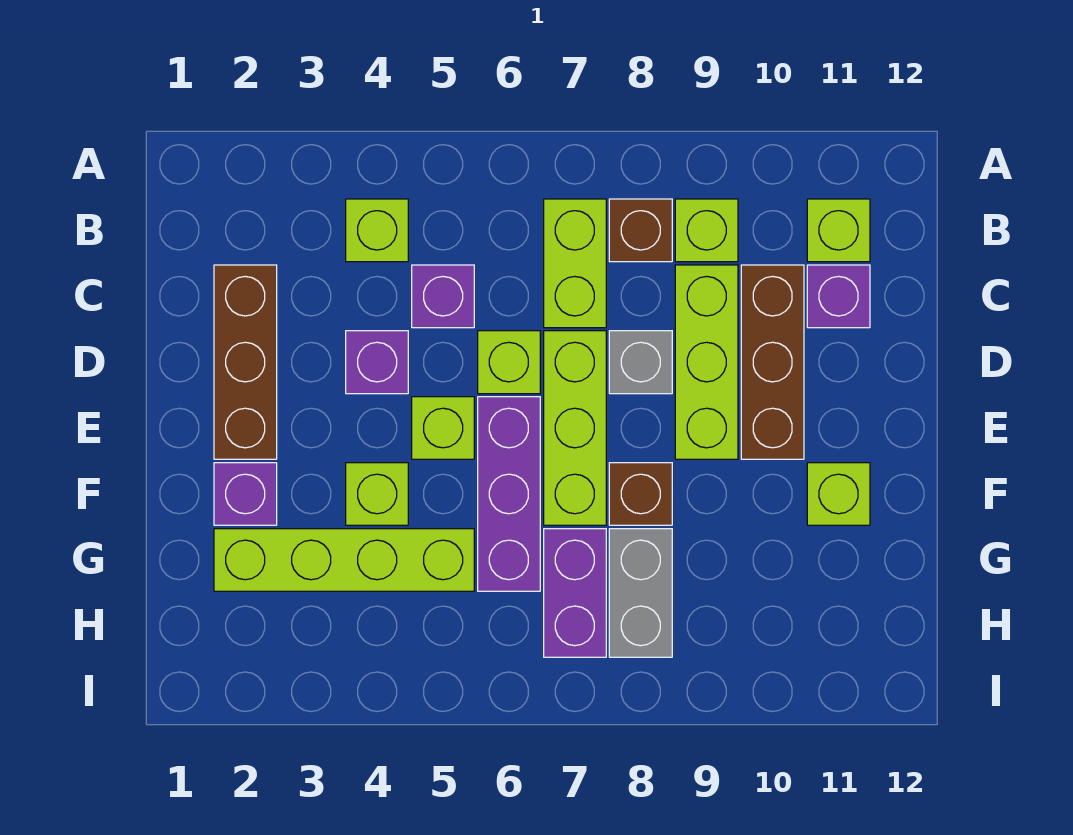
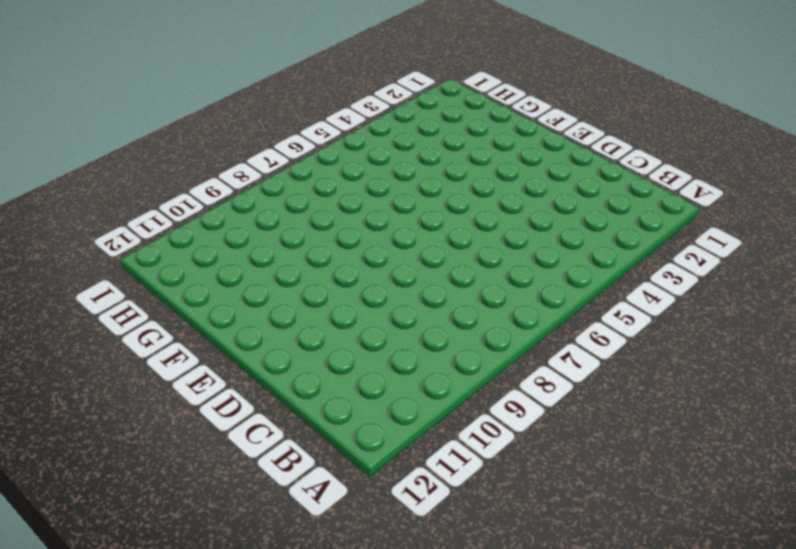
none -> lime 1x1 brick [346,199,408,262]
none -> lime 1x2 brick [544,199,606,328]
none -> brown 1x1 brick [609,199,672,262]

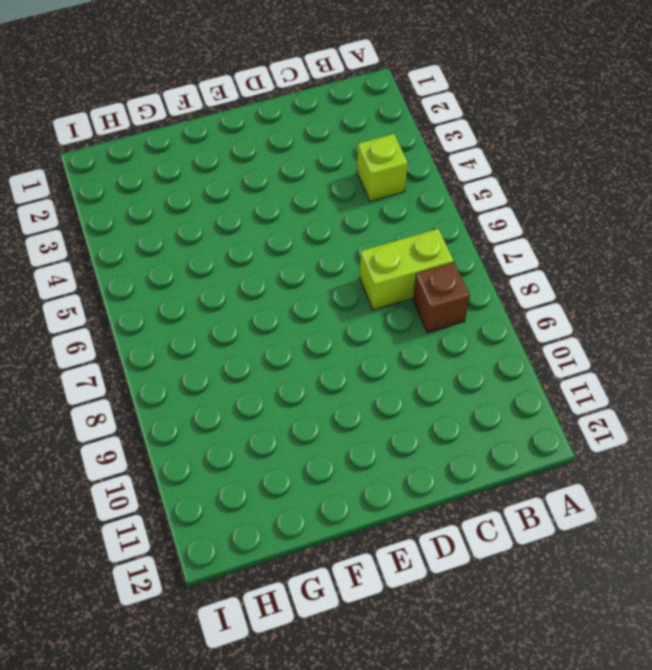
none -> lime 1x1 brick [675,199,738,262]
none -> lime 1x1 brick [807,199,870,262]
none -> brown 1x3 brick [214,265,277,459]

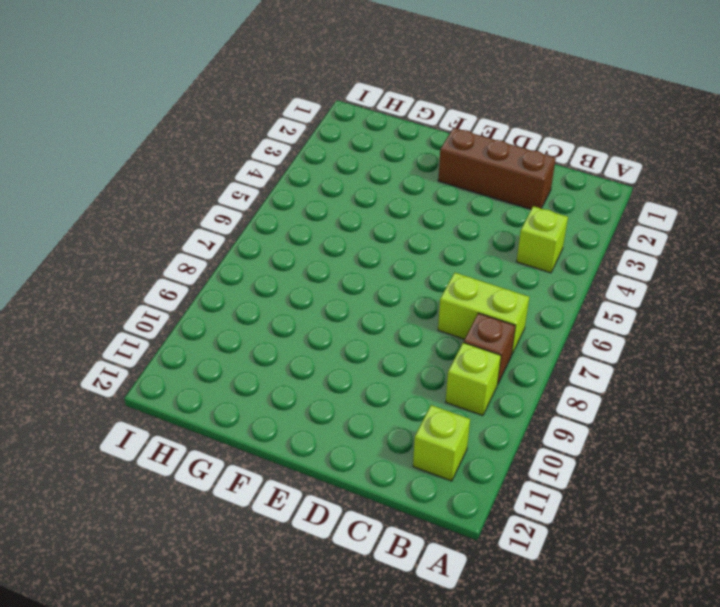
none -> purple 1x1 brick [412,265,474,328]
none -> lime 1x3 brick [675,265,738,459]
none -> brown 1x3 brick [741,265,804,459]

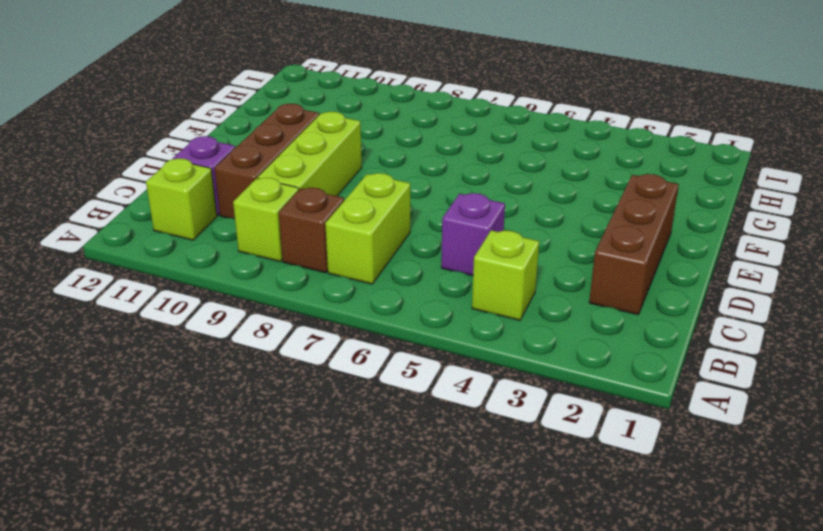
none -> purple 1x1 brick [346,331,408,394]
none -> lime 1x1 brick [478,331,540,394]
none -> lime 1x3 brick [544,331,606,525]

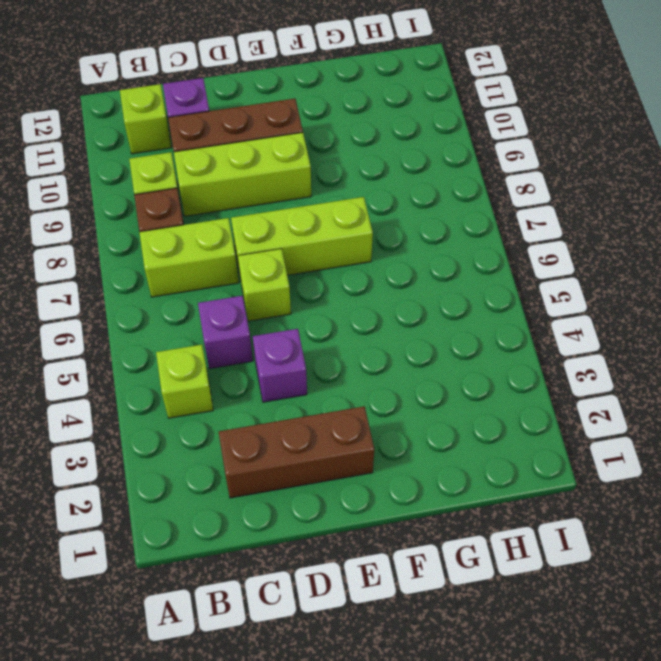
none -> grey 1x1 brick [609,331,672,394]
none -> lime 1x1 brick [412,397,474,459]
none -> purple 1x3 brick [478,397,540,591]

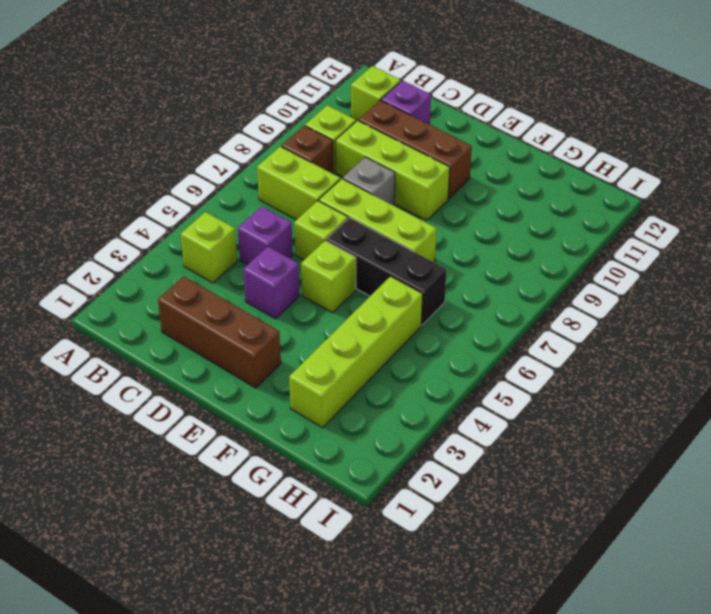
black 1x3 brick [326,218,446,325] -> purple 1x3 brick [478,397,540,591]
none -> purple 1x1 brick [214,463,277,525]
none -> lime 1x1 brick [346,463,408,525]
none -> brown 1x1 brick [609,463,672,525]

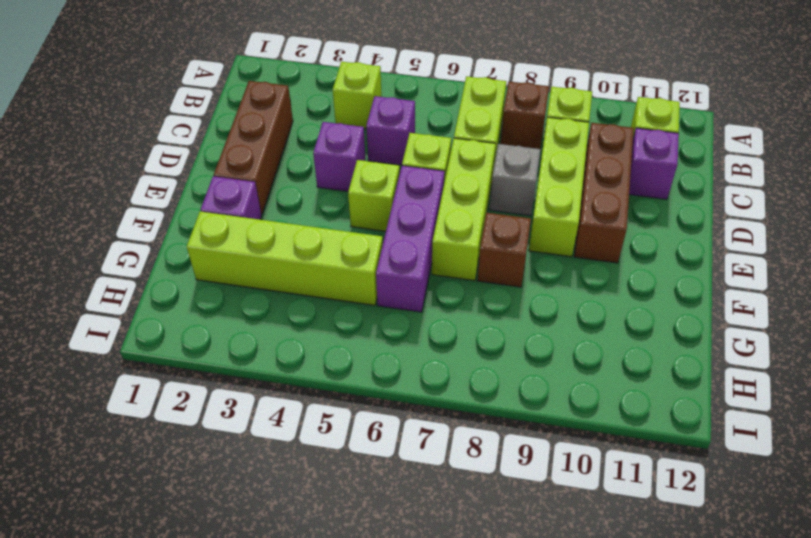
none -> lime 1x1 brick [346,463,408,525]
none -> lime 1x1 brick [807,463,870,525]
none -> purple 1x2 brick [544,529,606,657]

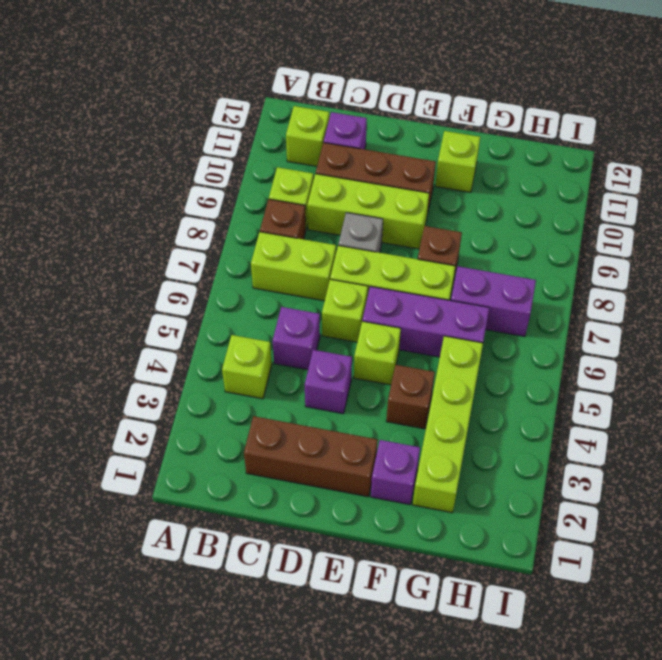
brown 1x1 brick [386,365,435,429] -> lime 1x1 brick [346,463,408,525]
none -> grey 1x2 brick [609,529,672,657]

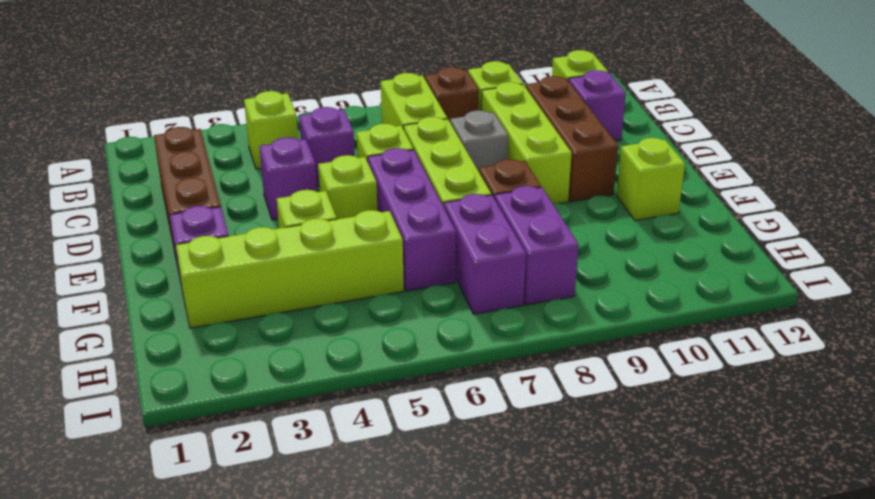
purple 1x2 brick [494,186,579,305] -> grey 1x2 brick [609,529,672,657]

